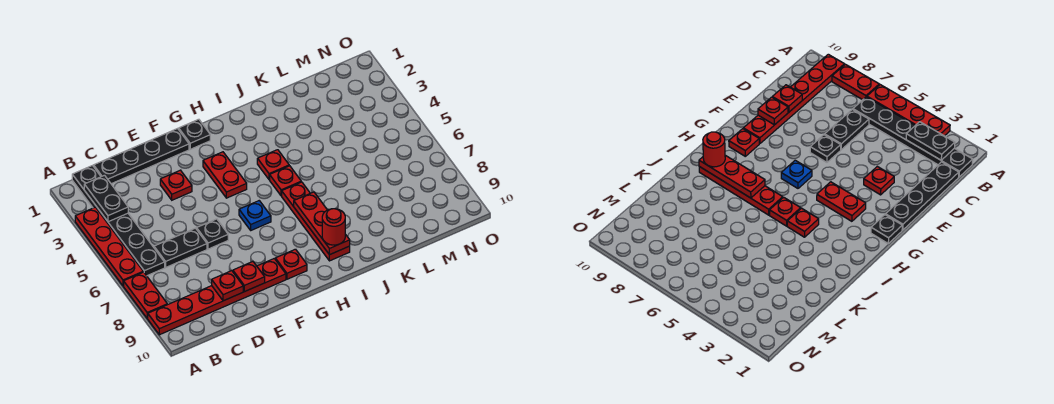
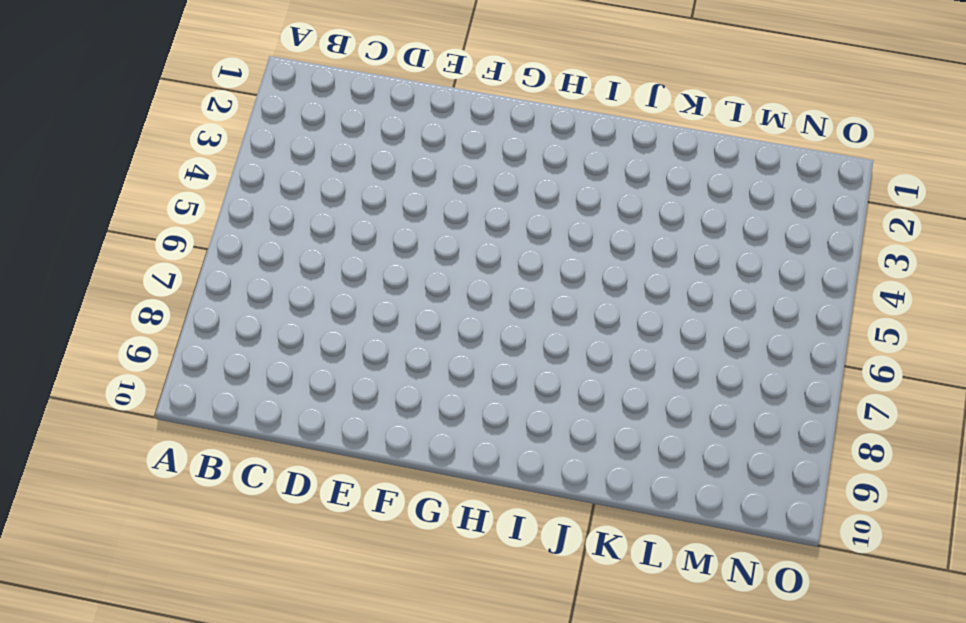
none -> red 1x4 plate [75,207,143,286]
none -> red 1x2 plate [124,272,167,318]
none -> red 1x6 plate [147,259,286,335]

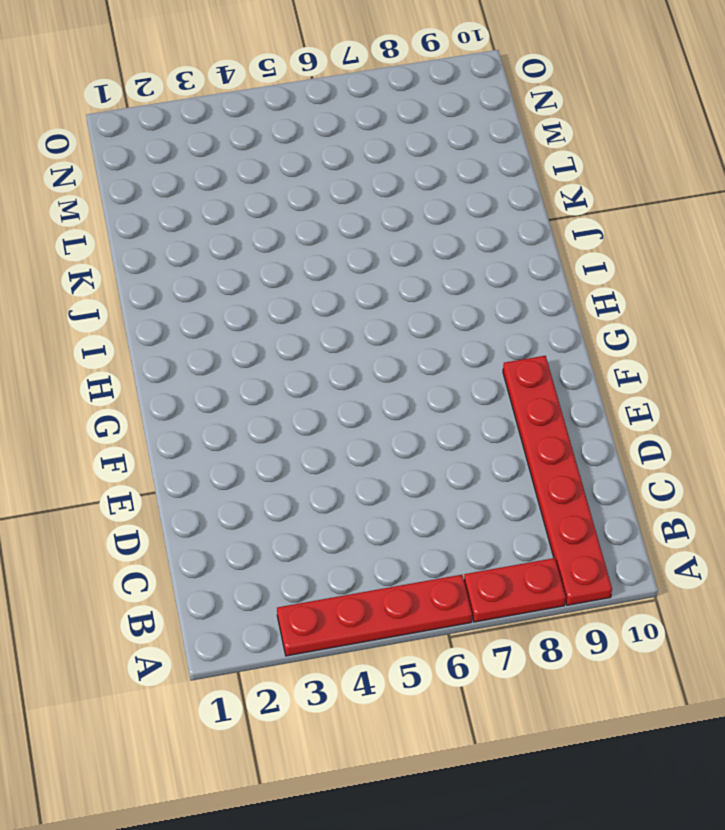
none -> black 1x6 plate [72,166,165,276]
none -> black 1x4 plate [94,129,189,184]
none -> black 1x2 plate [154,228,207,267]

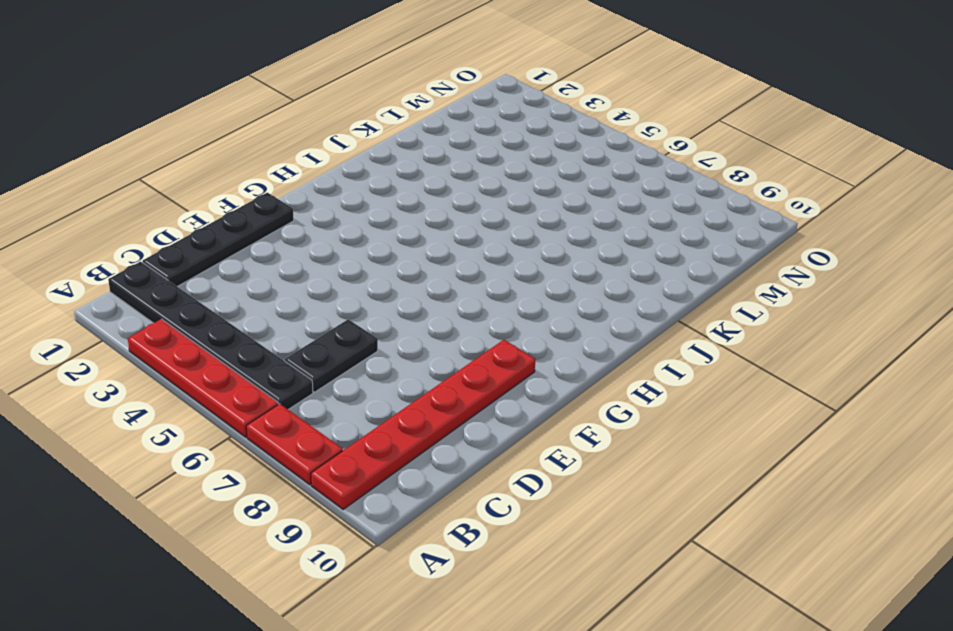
none -> red 1x1 plate [160,170,192,200]
none -> black 1x1 plate [197,219,228,249]
none -> black 1x1 plate [179,119,210,149]

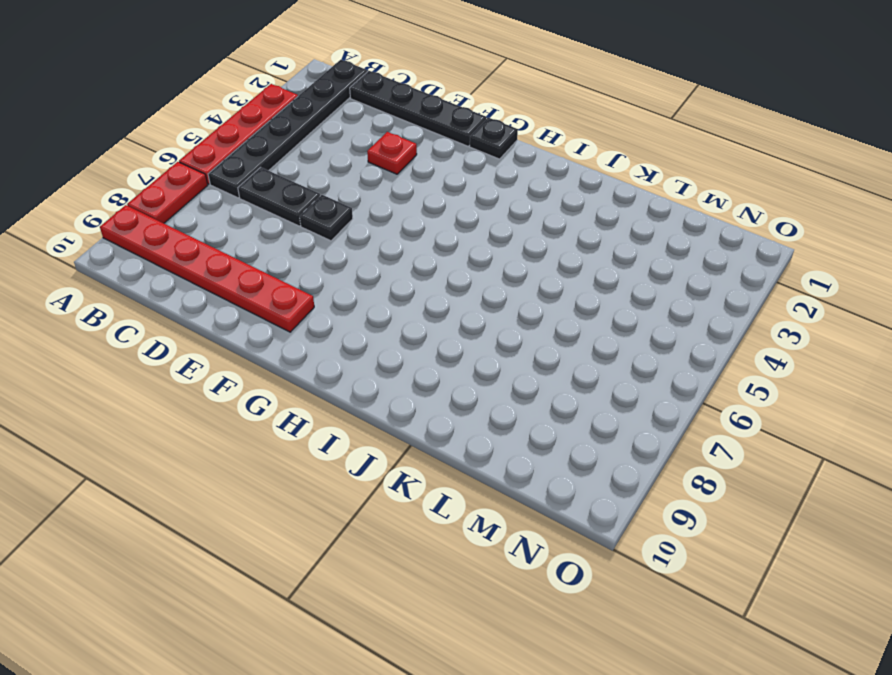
none -> red 1x2 plate [203,152,247,198]
none -> blue 1x1 plate [239,201,271,230]
none -> red 1x1 plate [275,249,307,279]

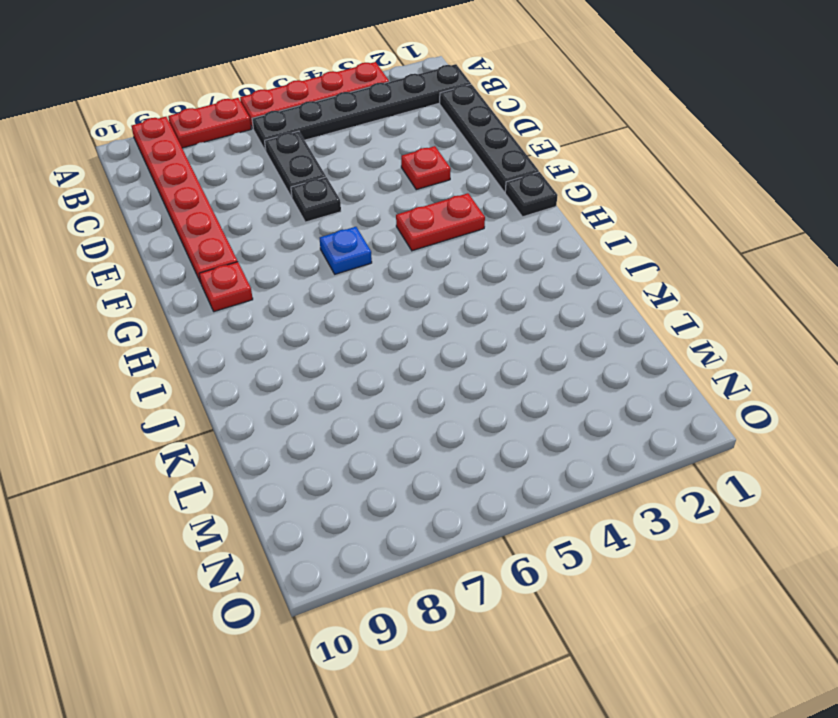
none -> red 1x1 plate [257,150,289,180]
none -> red 1x1 plate [270,166,301,196]
none -> red 1x4 plate [282,182,350,261]

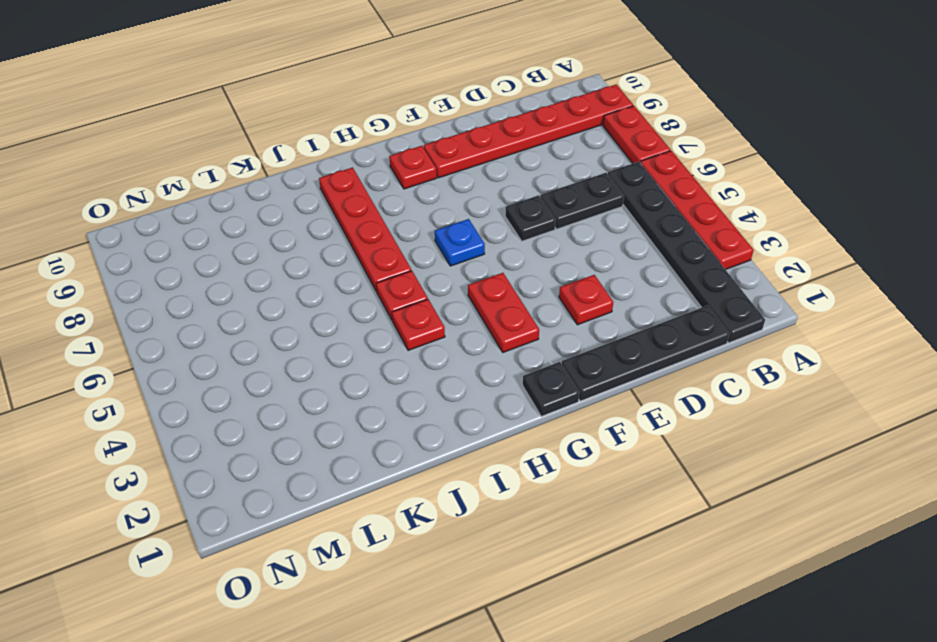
none -> black 1x2 plate [84,175,128,222]
none -> red 1x1 plate [212,271,243,301]
none -> red 1x1 plate [233,262,265,292]

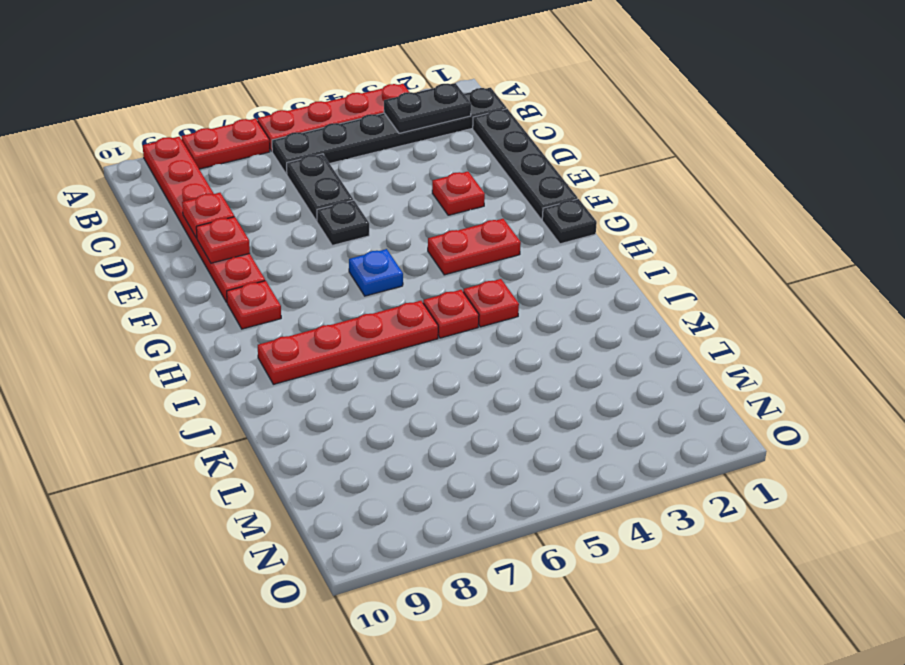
none -> red 1x3 plate [294,192,350,255]
none -> red 1x1 round brick [322,209,345,245]

